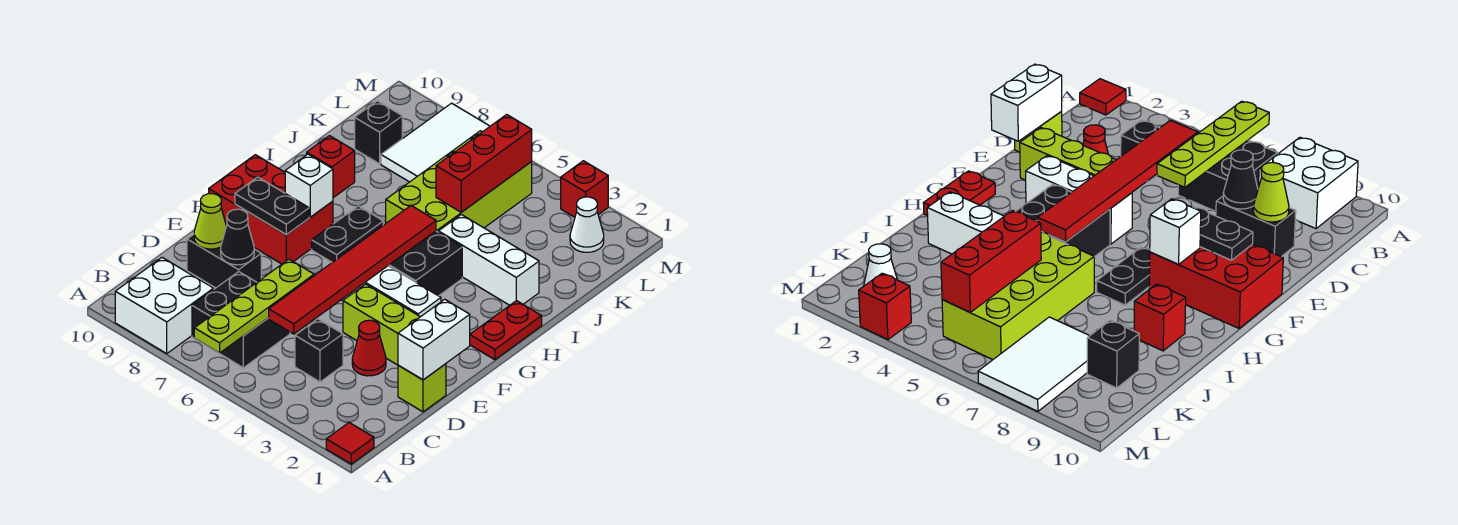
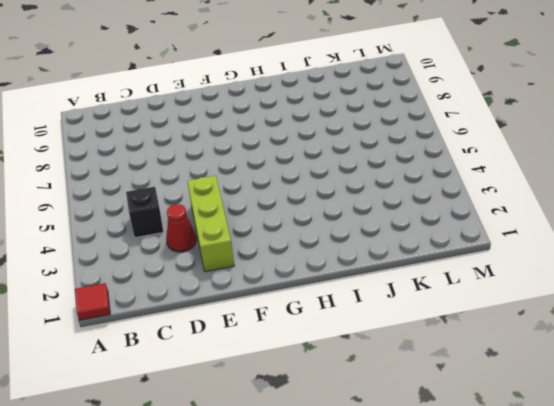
none -> white 2x2 brick [115,258,214,353]
none -> black 2x2 brick [192,272,290,368]
none -> lime 1x1 brick [398,364,446,412]

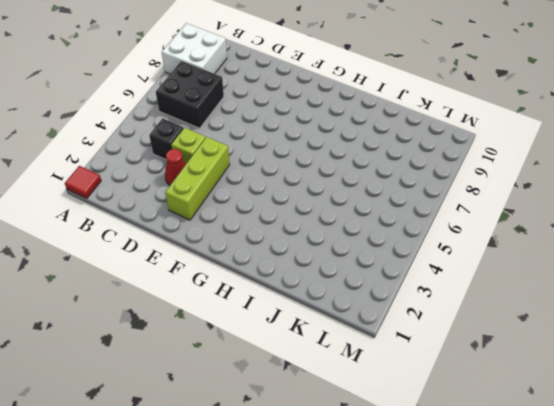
lime 1x1 brick [171,128,206,164] -> lime 1x1 brick moved to [398,364,446,412]
none -> black 1x2 brick [187,234,261,288]
none -> white 1x3 brick [342,266,441,317]
none -> red 2x3 brick [209,155,333,264]

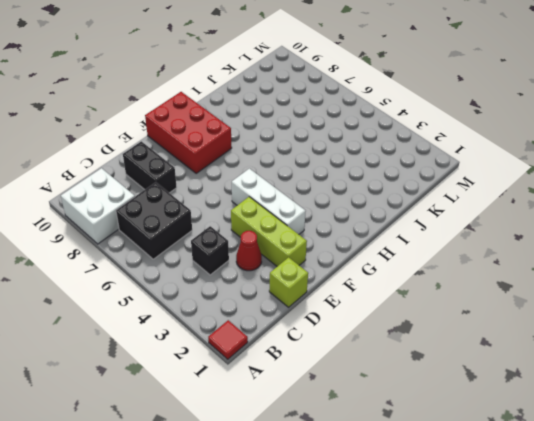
none -> red 1x2 plate [470,301,542,360]
none -> black 2x2 brick [388,231,462,296]
none -> black 1x2 plate [312,206,383,262]

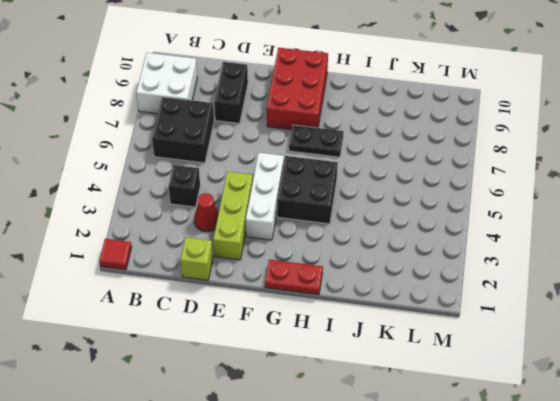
none -> white 1x3 brick [439,215,539,305]
none -> lime 2x4 brick [386,131,532,232]
none -> red 1x1 brick [307,136,355,198]

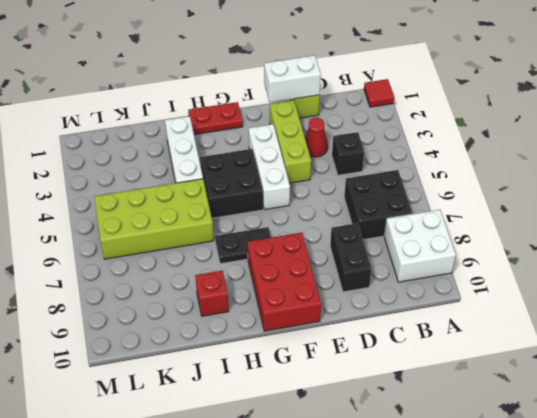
none -> white 2x3 tile [381,103,490,182]
none -> black 1x1 brick [355,101,402,164]
none -> white 1x1 cone [570,197,604,252]

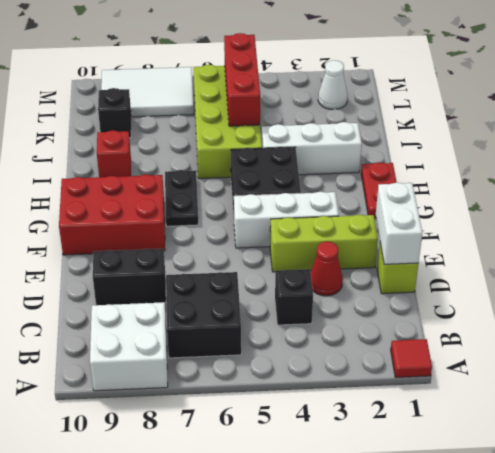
white 2x3 tile [101,67,194,117] -> white 2x3 tile turned to [381,103,490,182]
none -> red 1x1 brick [561,161,608,217]
none -> lime 1x4 plate [194,259,314,353]
none -> red 1x6 tile [269,205,436,334]

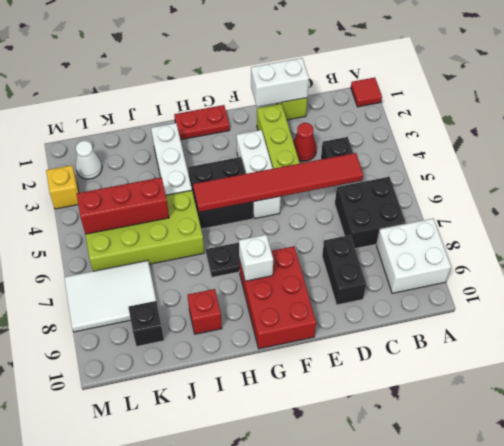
yellow 1x1 brick [46,165,79,209] -> red 1x1 brick [561,161,608,217]
none -> lime 1x4 plate [194,259,314,353]
none -> black 1x1 cone [221,209,254,265]
none -> lime 1x1 cone [194,194,226,249]

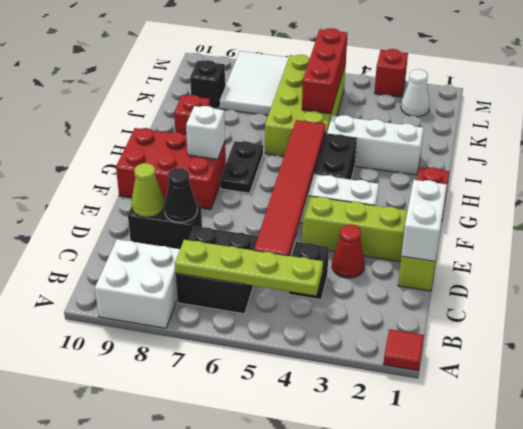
lime 1x4 plate [175,240,323,295] -> lime 1x4 plate turned to [194,259,314,353]
none -> black 1x2 plate [235,177,309,235]

